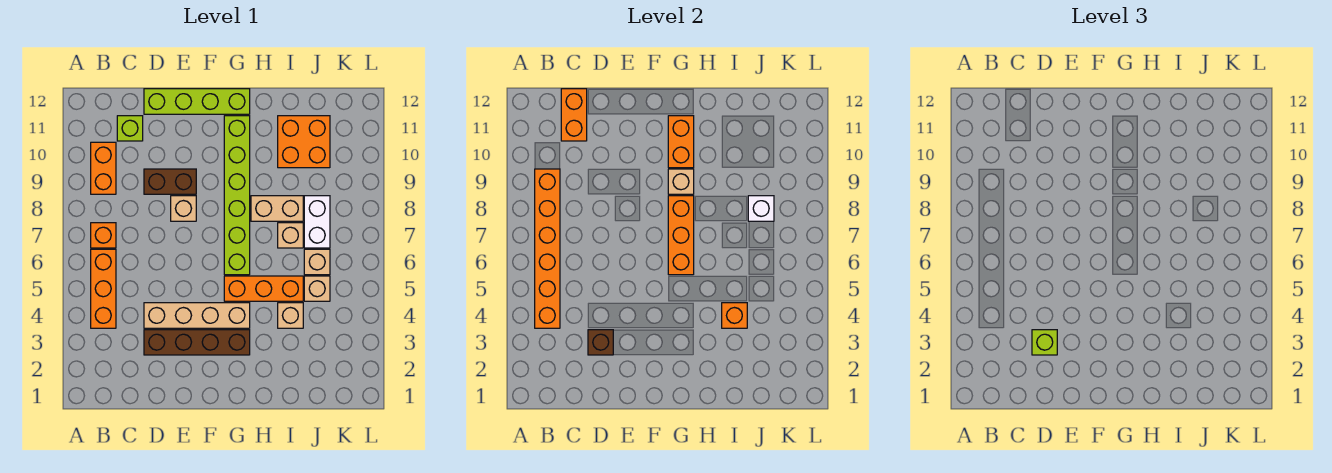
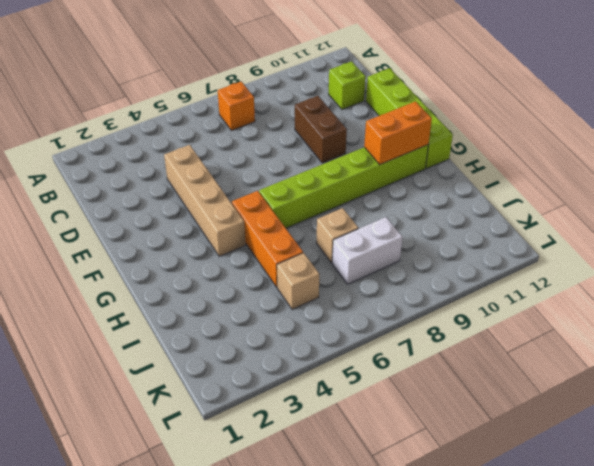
none -> orange 1x3 brick [91,249,116,328]
none -> orange 1x2 brick [91,142,116,194]
none -> brown 1x4 brick [144,330,250,355]

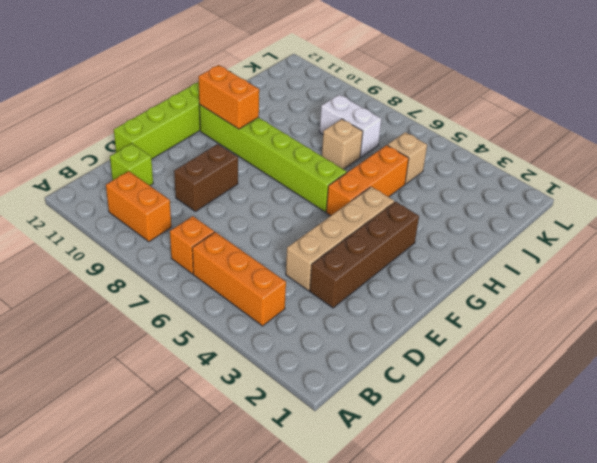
none -> tan 1x1 brick [171,196,196,221]
none -> tan 1x2 brick [251,196,303,221]
none -> tan 1x1 brick [278,303,303,328]

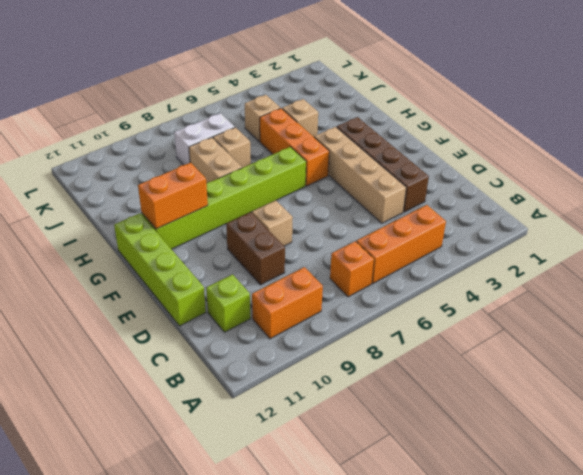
none -> orange 2x2 brick [278,116,330,168]
none -> tan 1x1 brick [304,249,330,275]
none -> orange 1x6 brick [535,169,560,328]

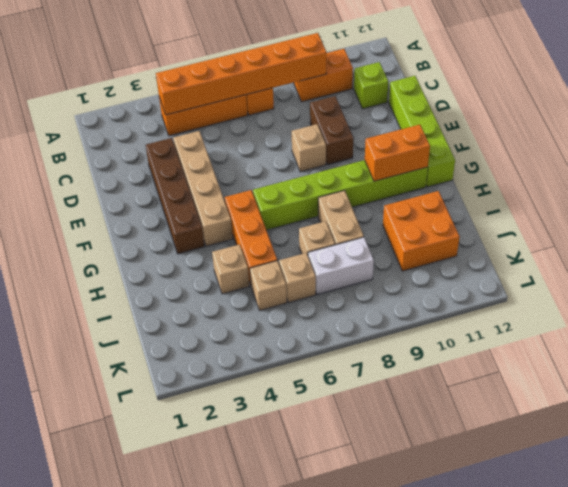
none -> orange 1x2 brick [561,89,587,141]
none -> brown 1x1 brick [588,330,613,355]
none -> orange 1x3 brick [668,196,694,275]

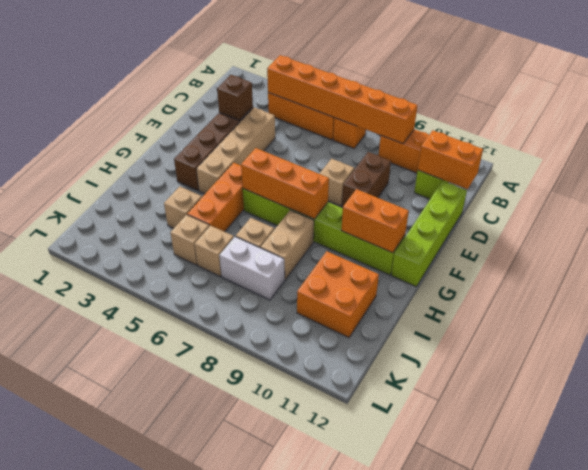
none -> tan 1x1 brick [668,169,694,194]
none -> orange 1x1 brick [722,303,747,328]
none -> white 1x1 brick [748,196,774,221]

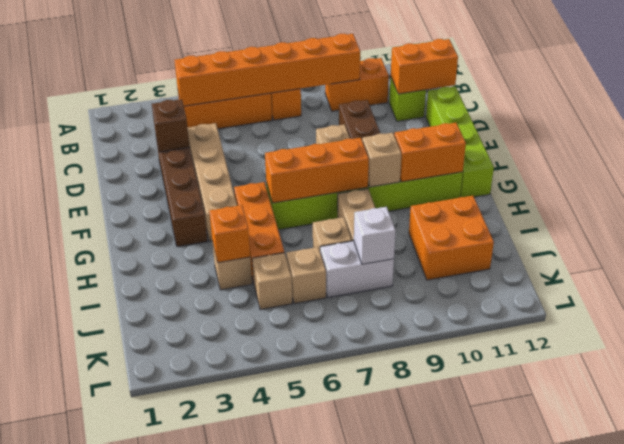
none -> lime 1x1 brick [1032,330,1057,355]

